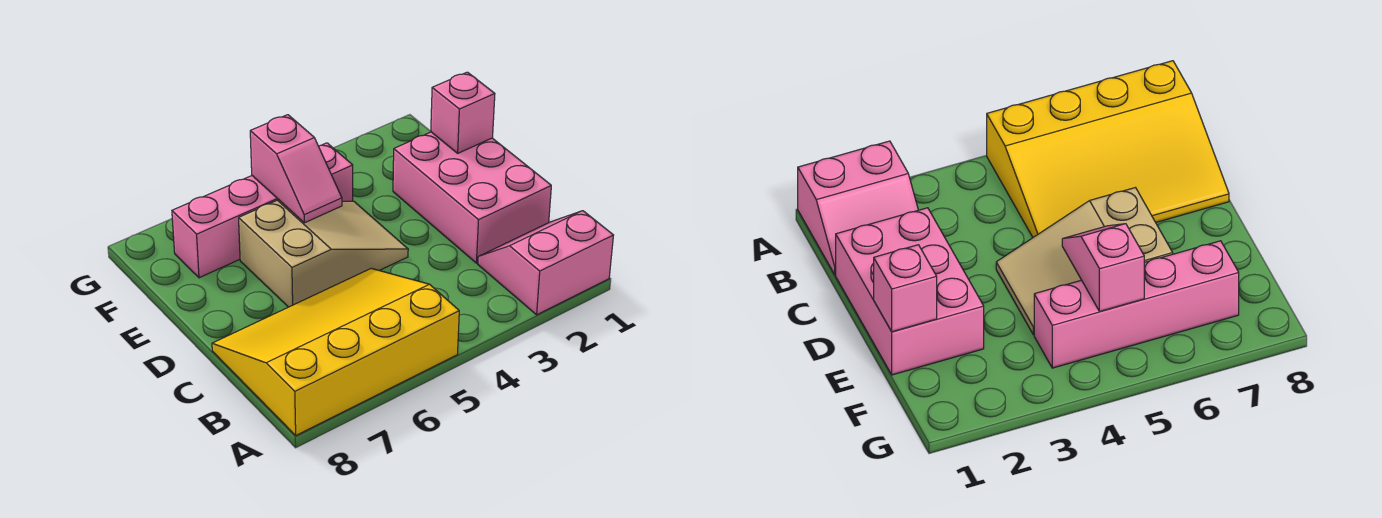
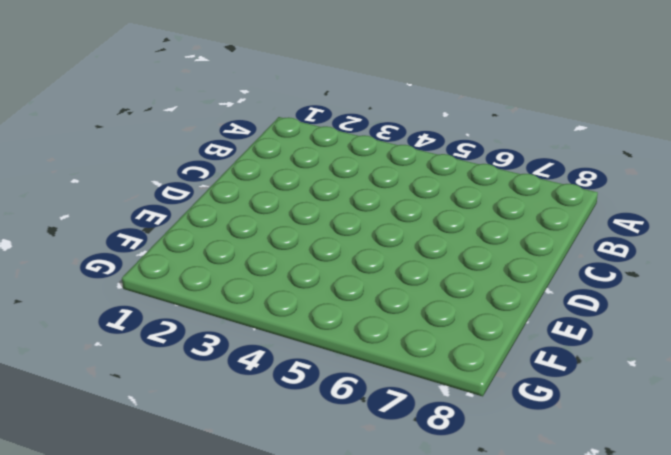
none -> pink 2x2 slope [478,211,614,315]
none -> yellow 3x4 slope [212,268,459,435]

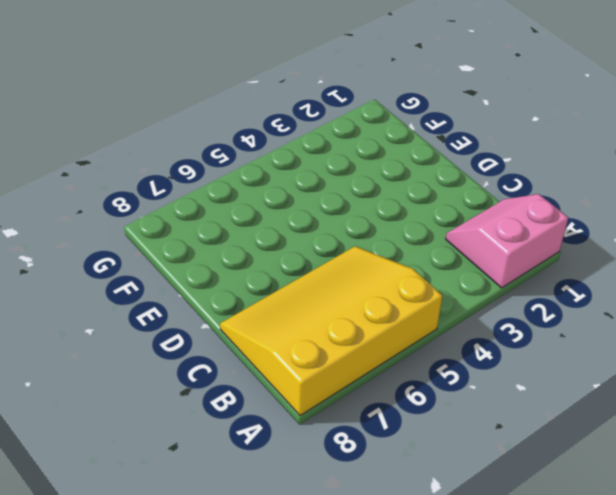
none -> pink 2x3 brick [393,132,551,263]
none -> tan 2x3 slope [239,200,408,307]

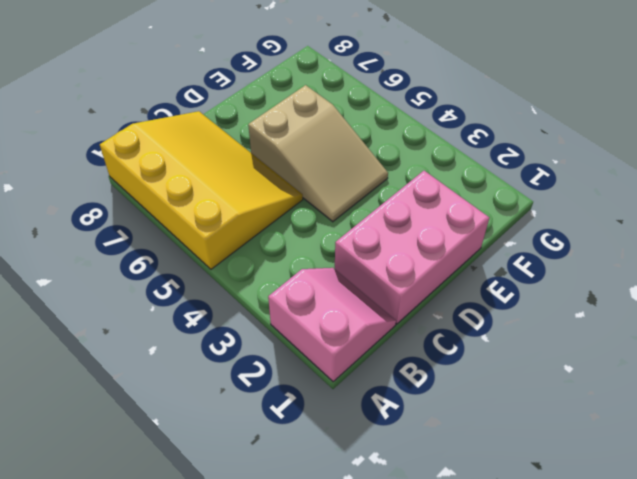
none -> pink 1x4 brick [172,143,353,278]
none -> pink 1x1 brick [431,72,495,153]

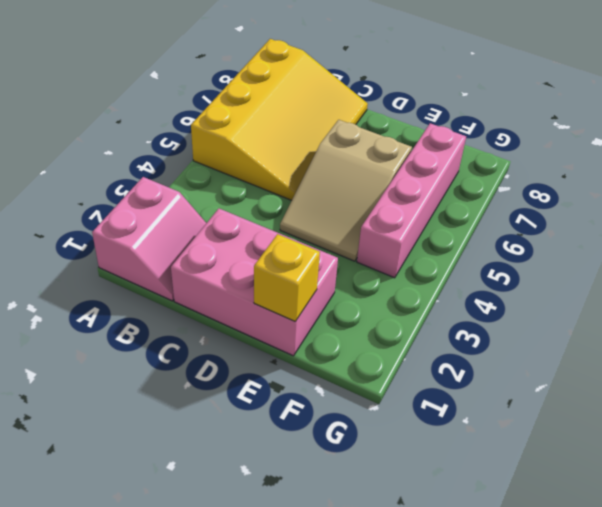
yellow 1x1 brick [254,234,320,321] -> pink 1x1 brick [431,72,495,153]
none -> pink 1x2 slope [250,115,342,223]

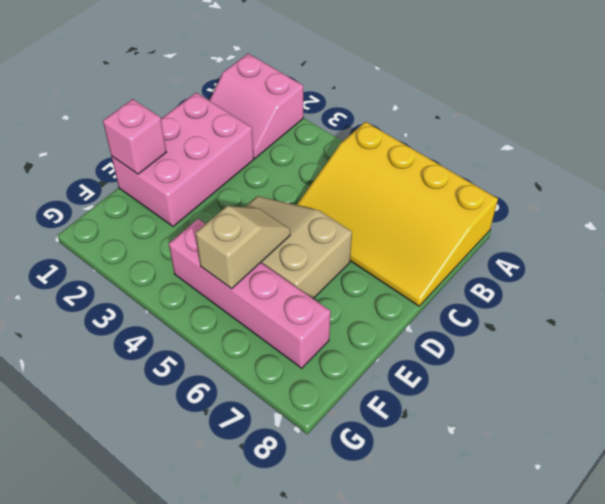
tan 1x2 slope [196,206,290,289] -> pink 1x2 slope [250,115,342,223]

